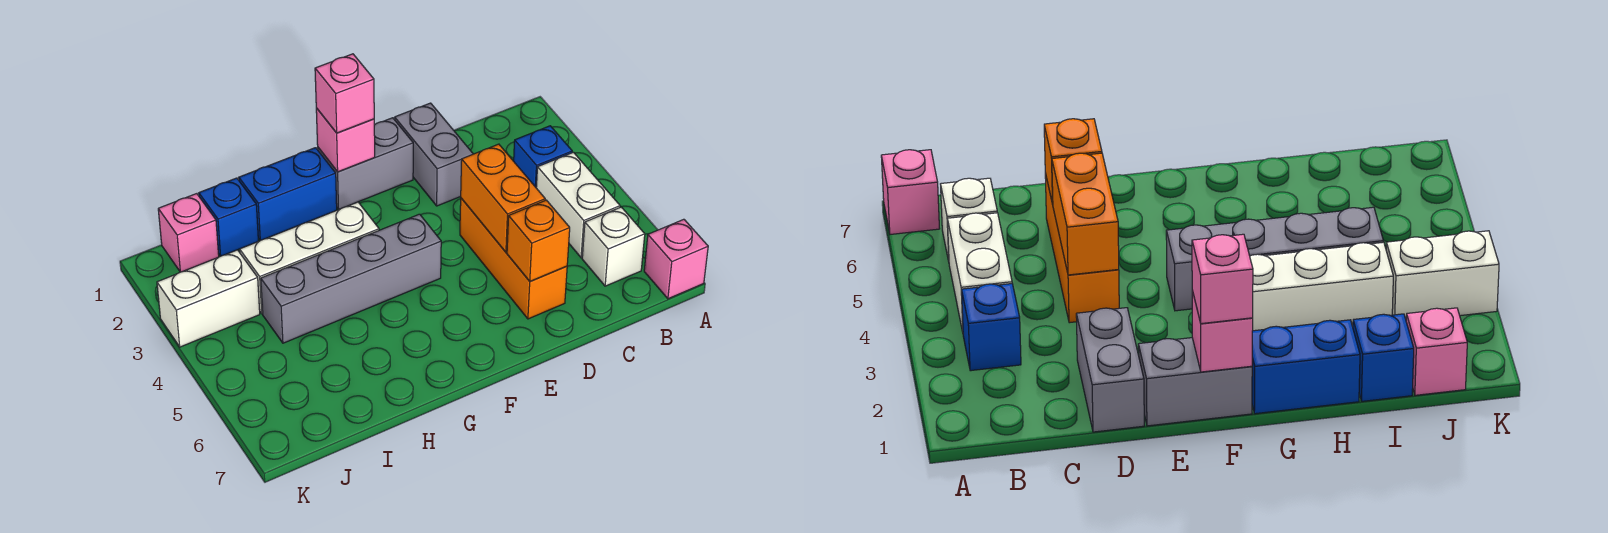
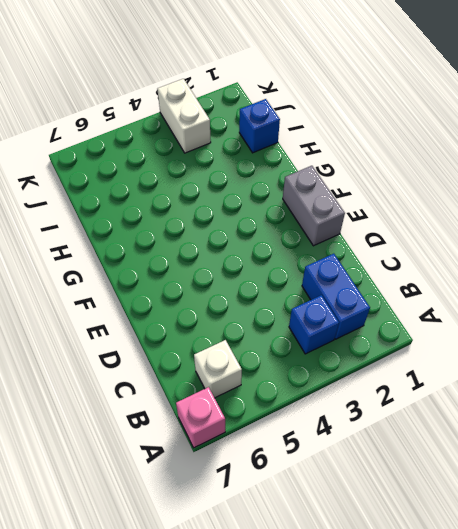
blue 1x2 brick [302,254,370,339] -> blue 1x2 brick moved to [239,148,337,240]
none -> white 1x2 brick [536,152,620,258]
none -> grey 1x2 brick [395,103,473,206]
none -> orange 1x3 brick [460,198,567,319]

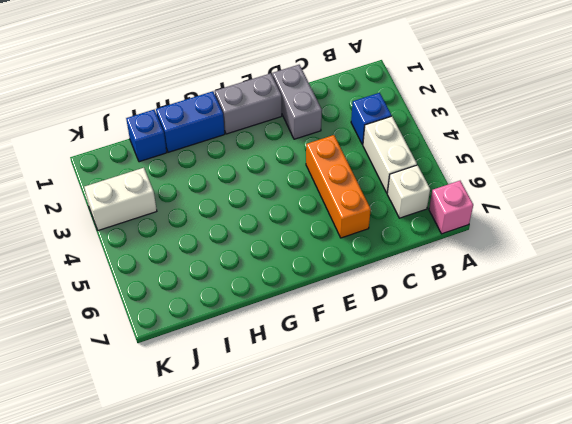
none -> grey 1x4 brick [261,214,441,343]
none -> white 1x3 brick [240,202,379,314]
none -> pink 1x1 brick [158,194,219,272]

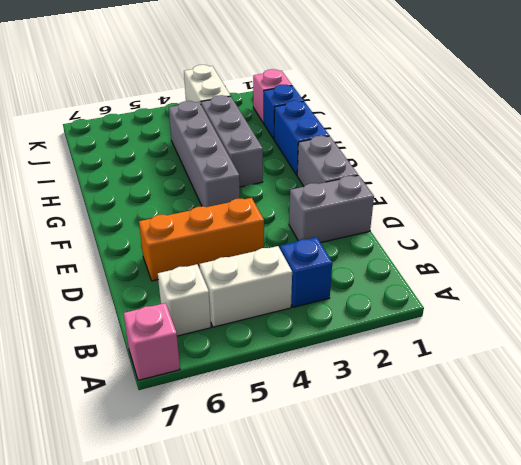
grey 1x3 brick [201,95,263,187] -> white 1x3 brick [240,202,379,314]
none -> orange 1x2 brick [461,144,545,252]
none -> orange 1x1 brick [507,200,570,281]
none -> pink 1x1 brick [316,108,375,172]

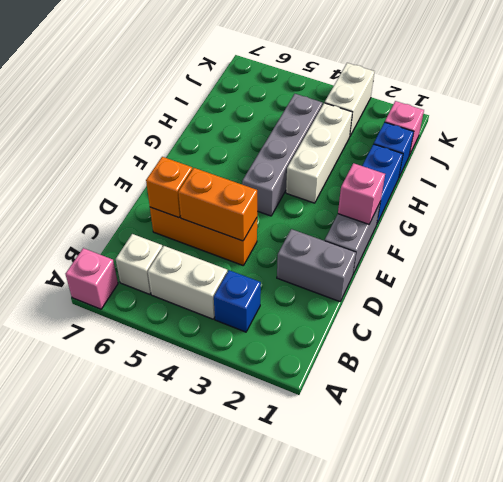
none -> pink 1x1 brick [315,54,374,133]

